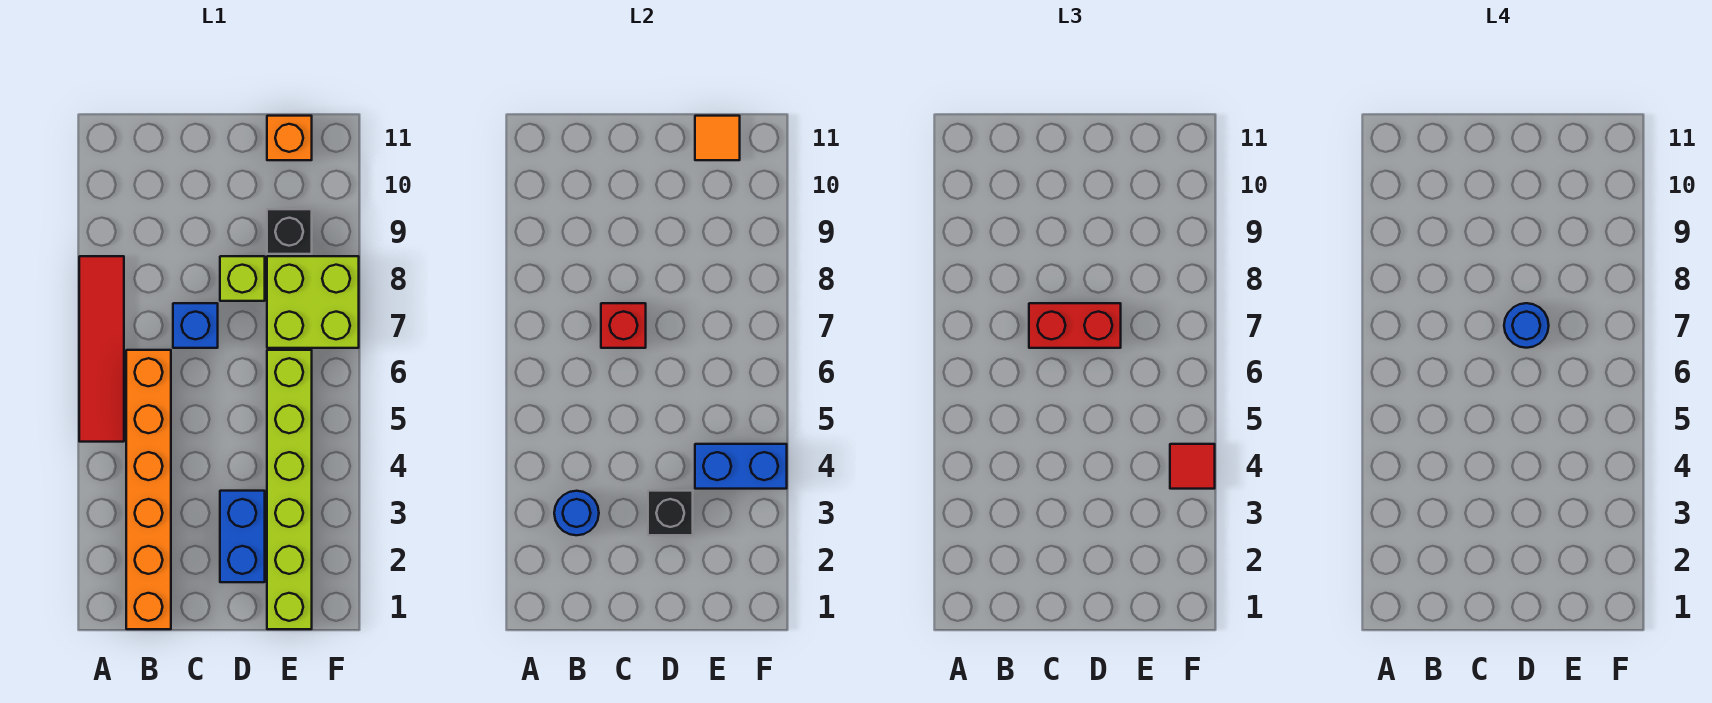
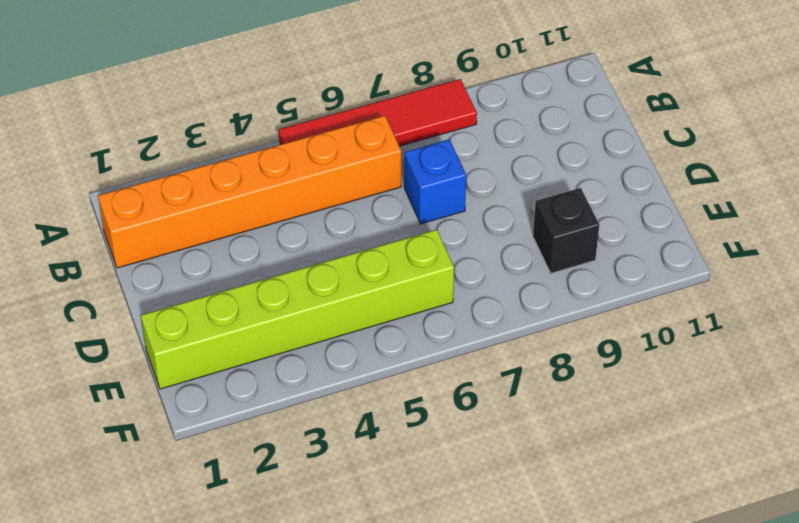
none -> blue 1x2 brick [220,491,265,582]
none -> lime 1x1 brick [220,256,265,301]
none -> lime 2x2 brick [267,256,359,348]

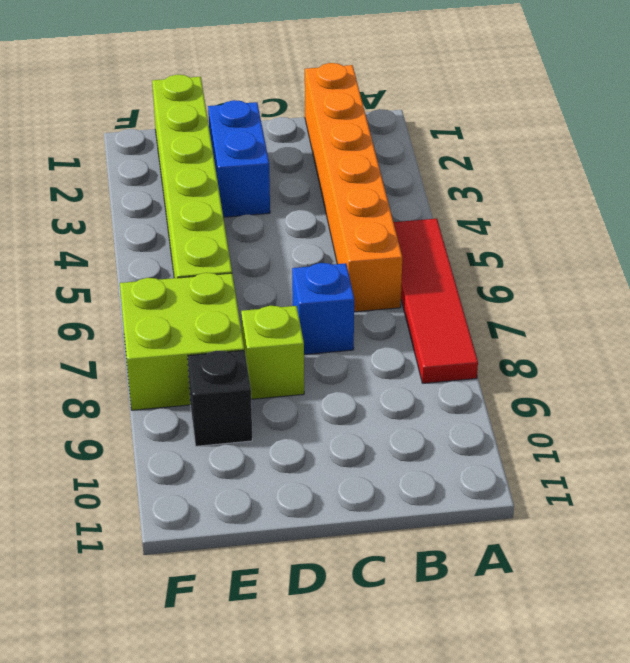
none -> orange 1x1 brick [267,116,312,160]
none -> blue 1x1 round brick [554,491,599,535]
none -> red 1x1 brick [601,303,646,348]

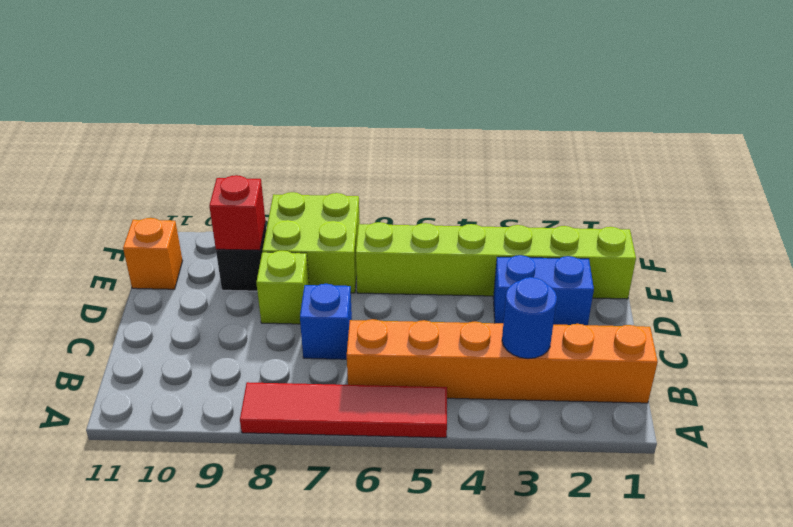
red 1x1 brick [209,175,266,250] -> red 1x1 brick moved to [601,303,646,348]
none -> black 1x1 brick [648,491,693,535]
none -> blue 1x2 brick [695,444,787,489]
none -> orange 1x1 tile [695,116,740,160]

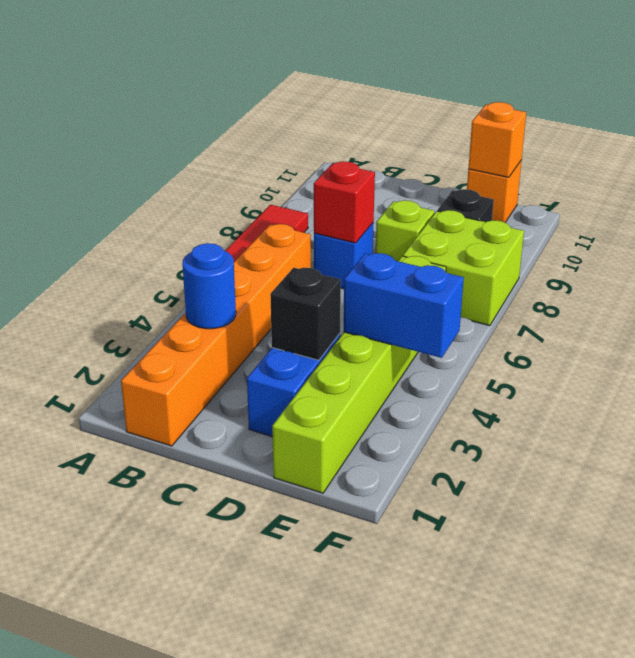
orange 1x1 brick [468,102,526,177] -> orange 1x1 tile [695,116,740,160]
none -> red 1x2 brick [1029,303,1121,348]
none -> red 1x1 tile [1170,444,1215,489]
none -> blue 1x1 round brick [1504,303,1549,348]

